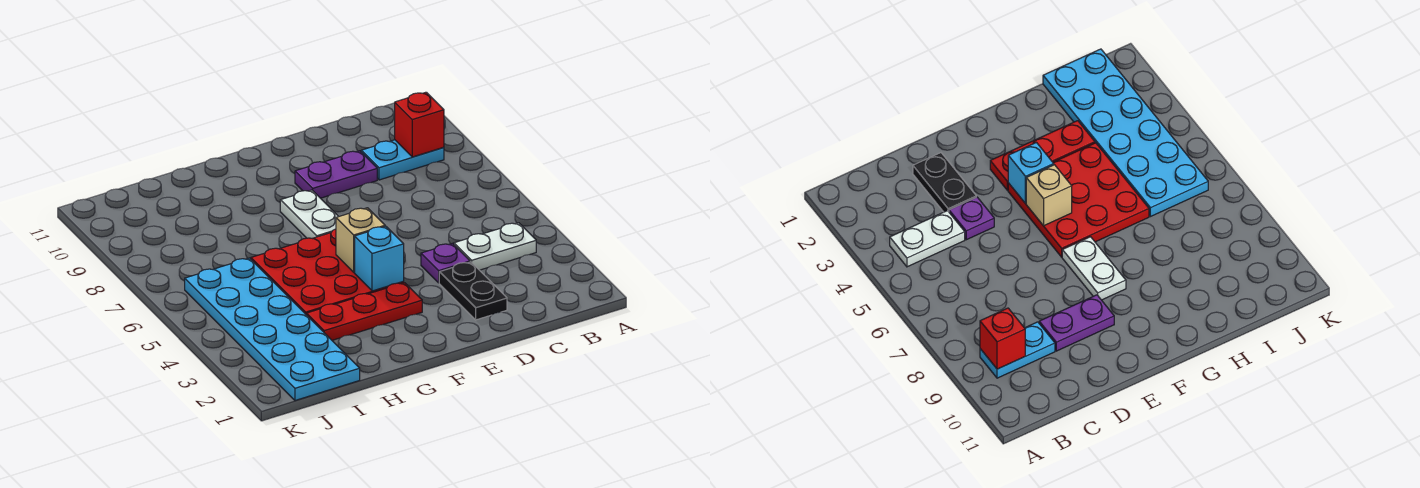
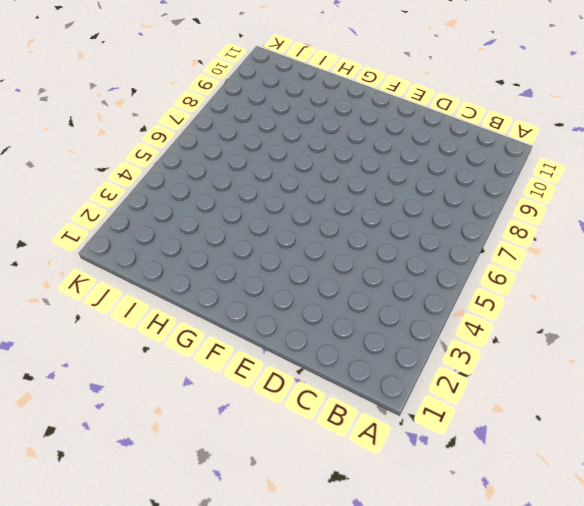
none -> white 1x2 plate [454,223,536,270]
none -> cyan 1x2 plate [361,140,444,180]
none -> black 1x2 plate [439,262,507,320]

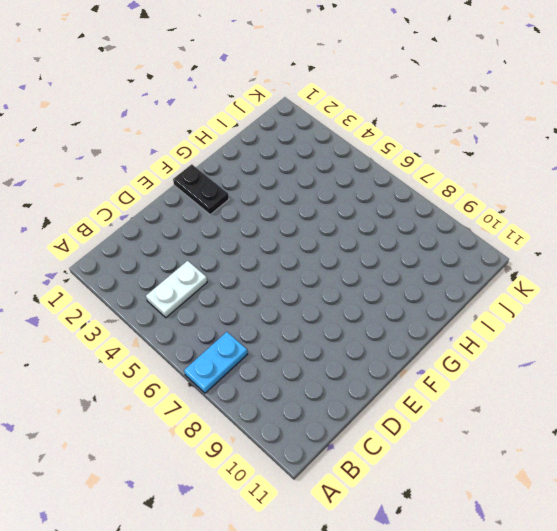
cyan 1x2 plate [184,332,248,393] -> cyan 1x2 plate moved to [361,140,444,180]
black 1x2 plate [173,164,229,215] -> black 1x2 plate moved to [439,262,507,320]
none -> purple 1x1 plate [421,243,470,283]
none -> purple 1x2 plate [295,151,377,198]
none -> red 1x3 plate [307,283,422,340]

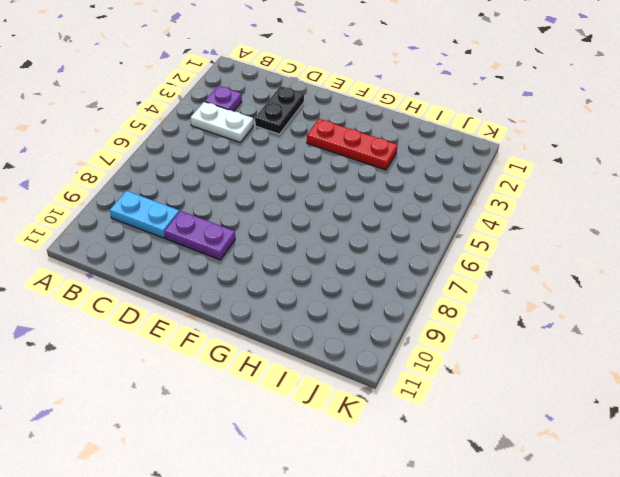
purple 1x1 plate [205,86,242,111] -> purple 1x1 plate moved to [421,243,470,283]
none -> red 3x3 plate [251,229,404,315]
none -> white 1x2 plate [280,190,339,238]
none -> cyan 2x6 plate [185,258,360,401]

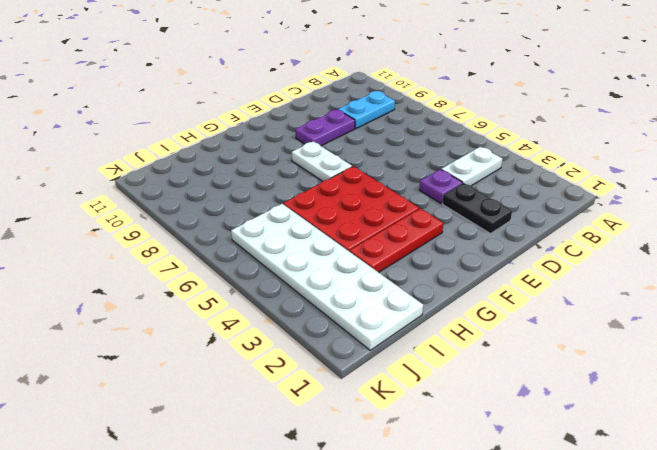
white 2x6 plate [231,204,423,350] -> cyan 2x6 plate [185,258,360,401]
none -> red 1x1 brick [395,92,444,157]
none -> cyan 1x1 brick [355,226,404,291]
none -> tan 1x1 brick [336,208,385,272]

